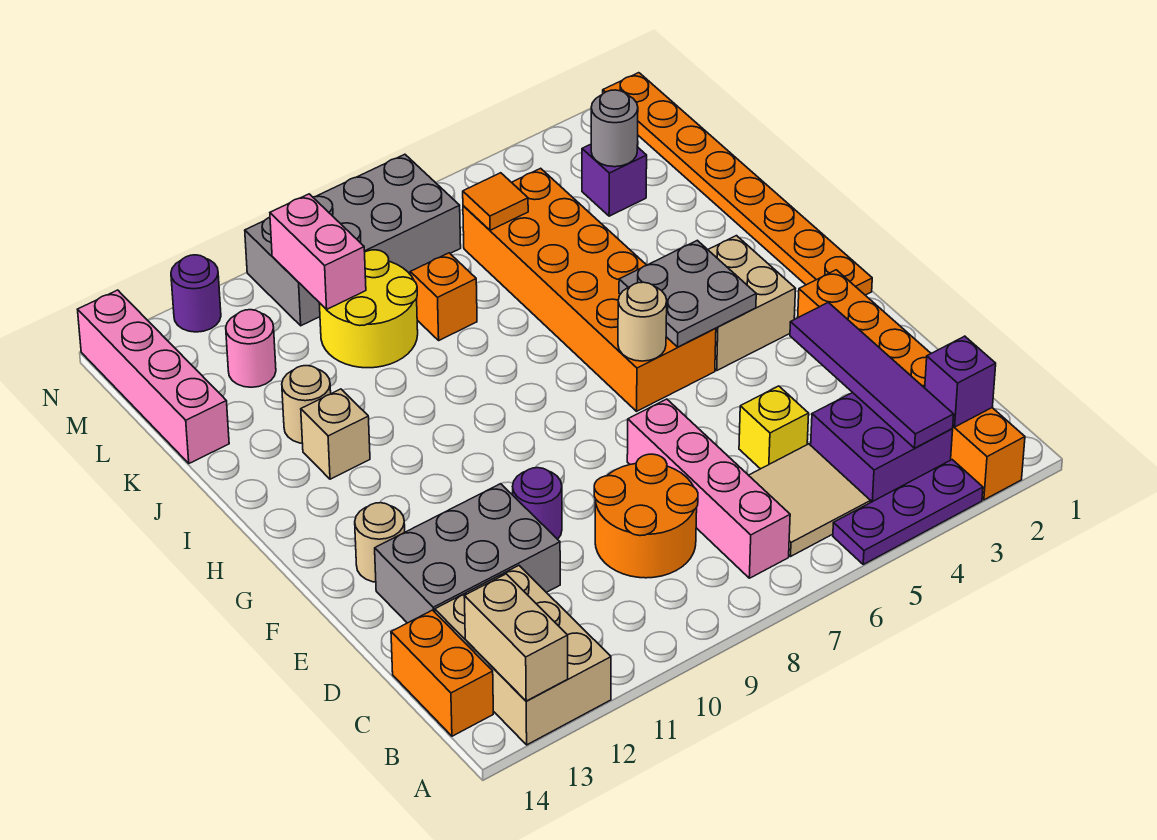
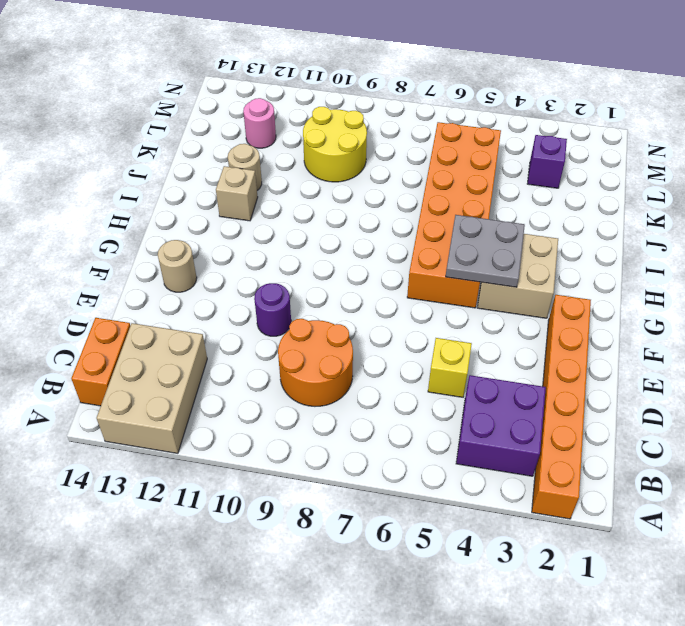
none -> purple 1x3 plate [833,460,983,564]
none -> tan 2x2 tile [749,444,870,556]
none -> pink 1x4 brick [627,399,790,578]
none -> grey 2x3 brick [375,484,560,623]

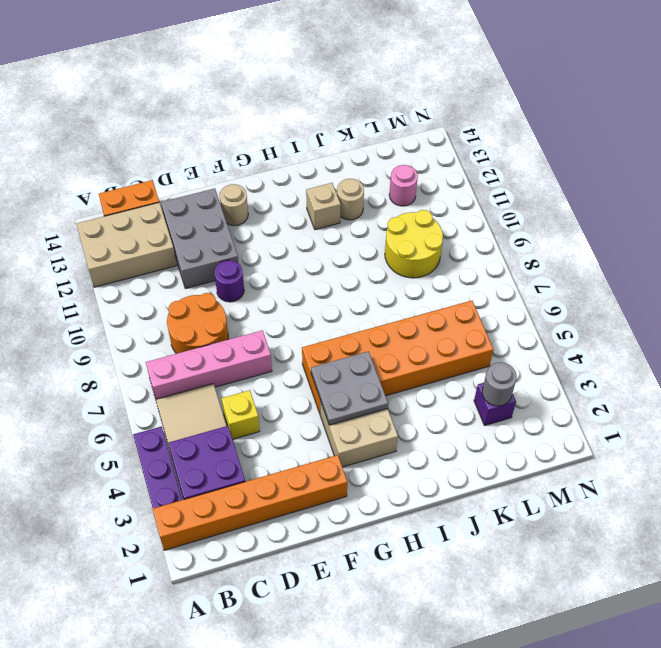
none -> orange 1x8 plate [603,73,872,295]
none -> orange 1x1 brick [410,253,477,340]
none -> pink 1x4 brick [78,290,229,463]
none -> grey 2x4 brick [245,154,461,326]

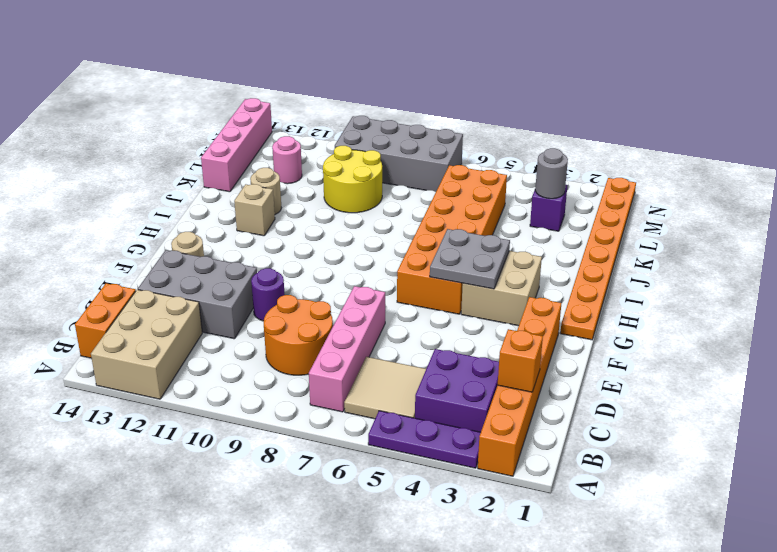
orange 1x1 brick [498,329,543,392] -> orange 1x1 brick moved to [410,253,477,340]
none -> yellow 1x1 brick [739,386,809,469]
none -> purple 1x1 round brick [171,255,221,332]
none -> tan 1x2 brick [464,574,568,701]
none -> purple 1x1 brick [925,336,996,427]

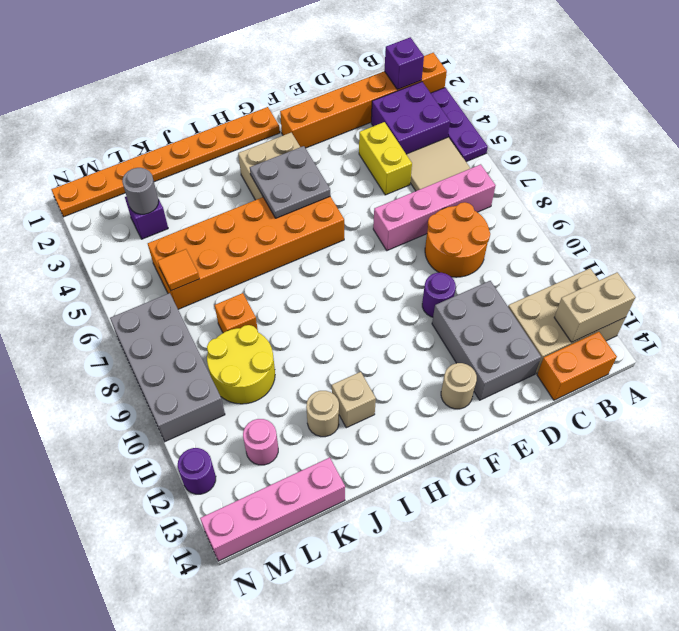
yellow 1x2 brick [359,122,412,195] -> yellow 1x1 brick [739,386,809,469]
none -> purple 1x4 tile [790,302,954,448]
none -> tan 1x1 round brick [618,282,667,361]
none -> pink 1x2 brick [270,194,366,310]

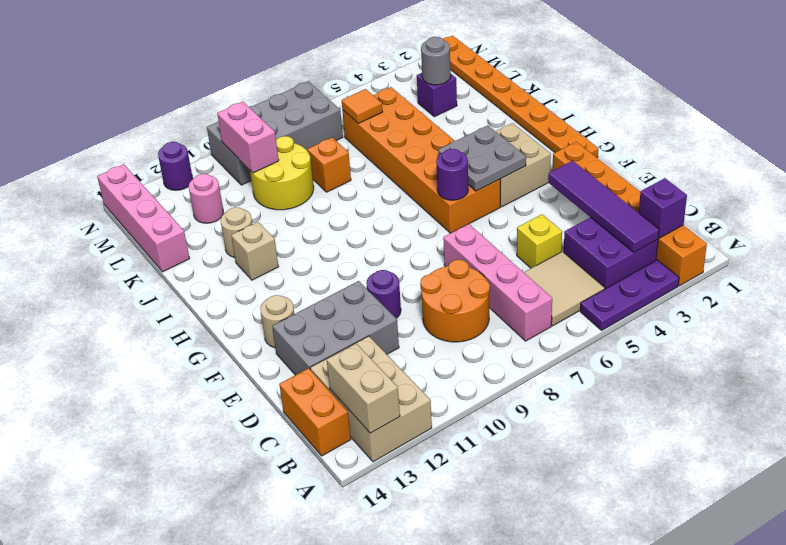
purple 1x1 round brick [436,149,468,200] -> tan 1x1 round brick [618,282,667,361]

